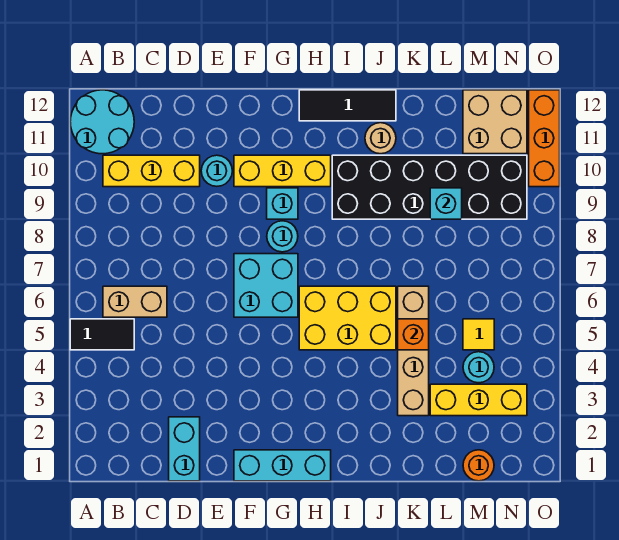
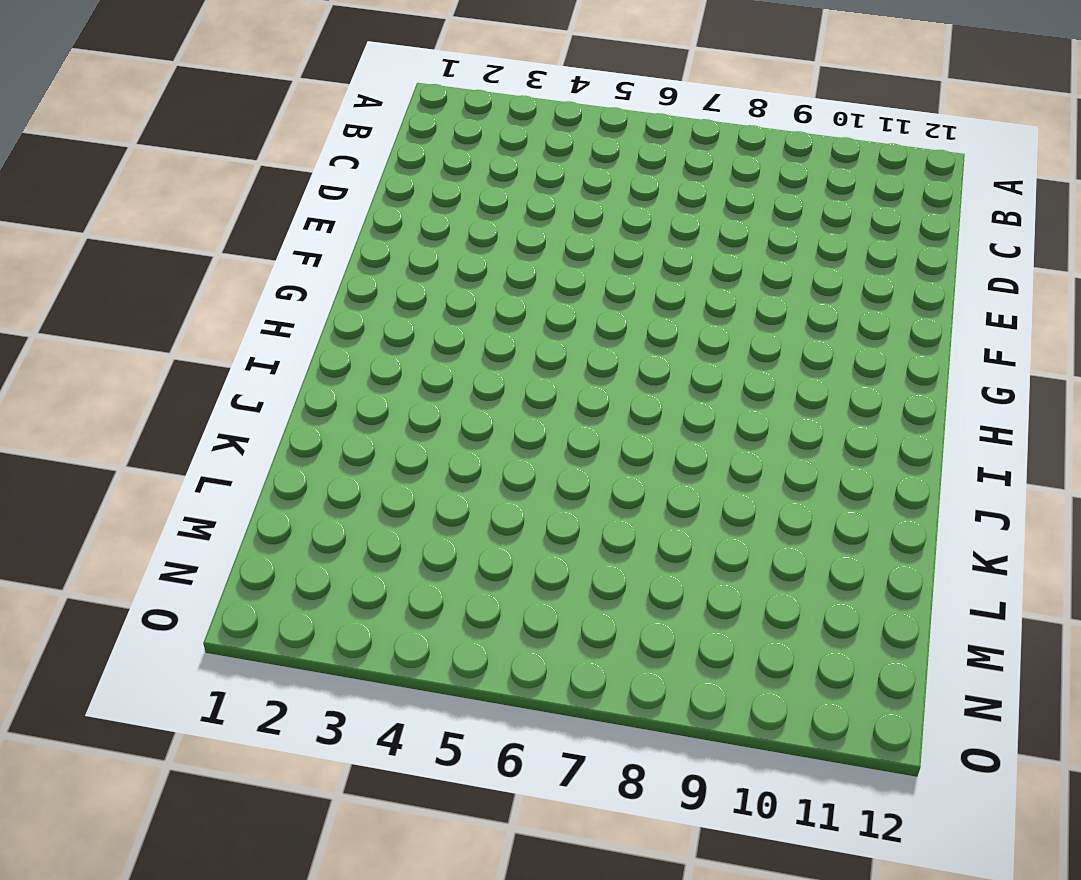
none -> black 1x2 tile [70,319,134,350]
none -> cyan 2x2 round brick [70,90,134,154]
none -> tan 1x2 brick [103,286,167,317]

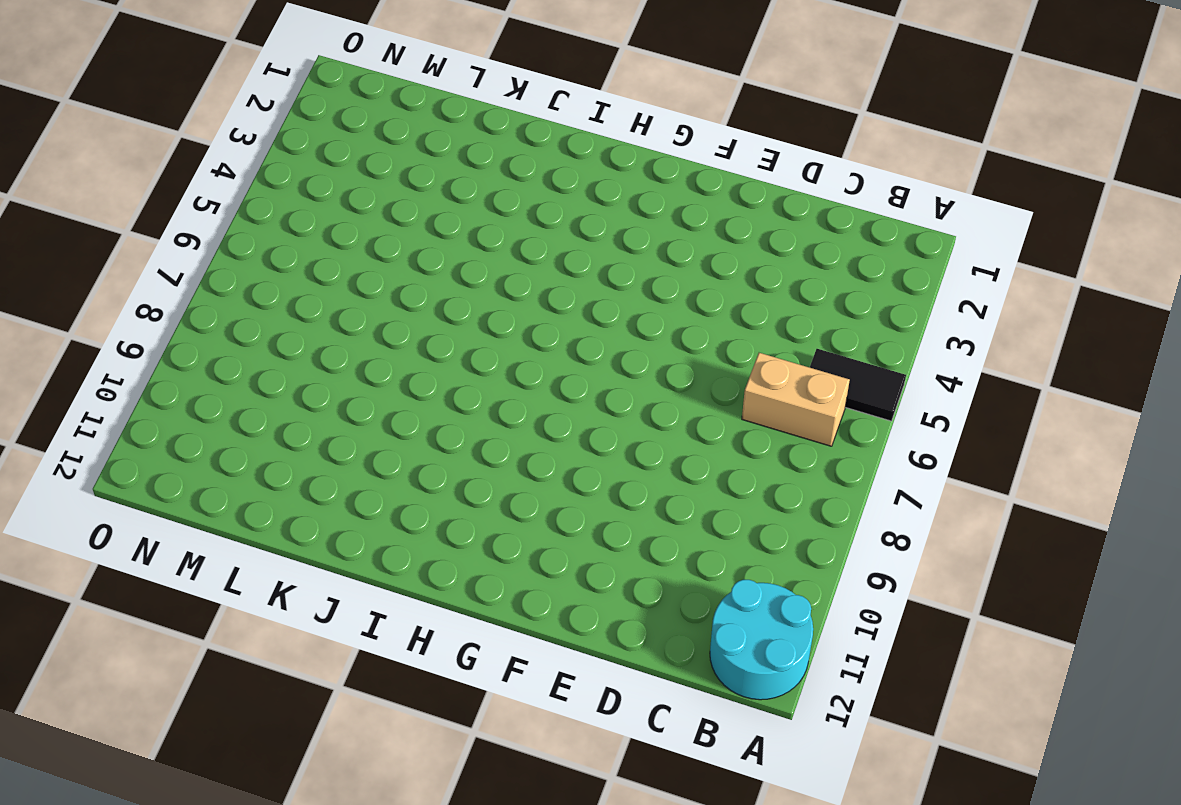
none -> yellow 1x3 brick [103,155,200,187]
none -> cyan 1x2 brick [169,417,200,481]
none -> cyan 1x1 round brick [201,155,232,186]

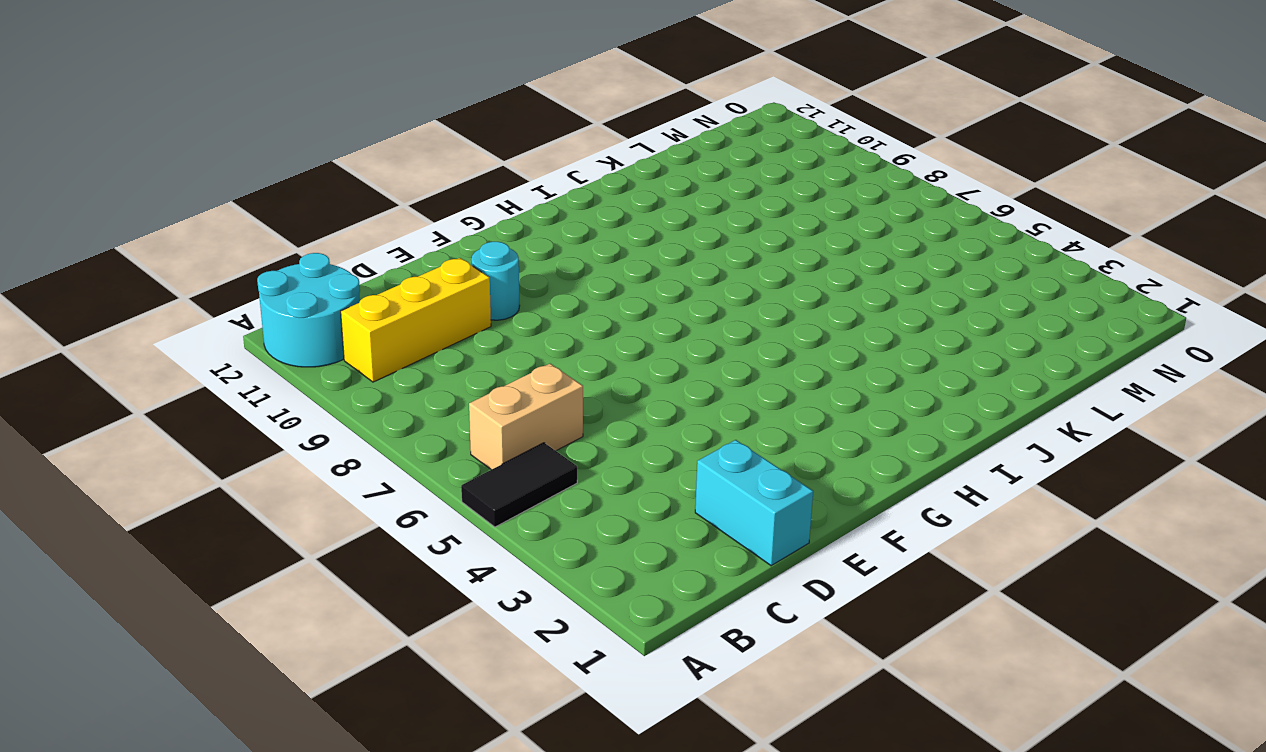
none -> cyan 1x3 brick [234,450,331,481]
none -> cyan 2x2 brick [234,254,298,317]
none -> yellow 1x3 brick [234,155,331,187]

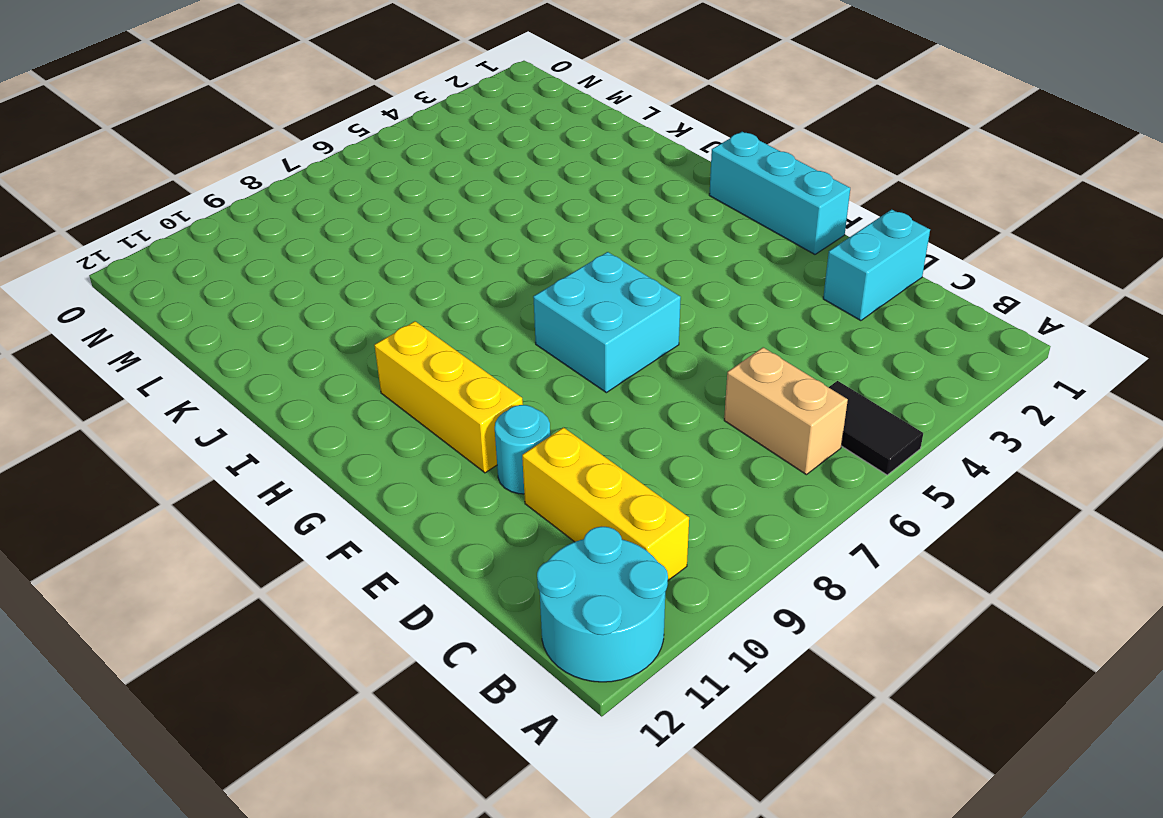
none -> cyan 1x1 round brick [267,221,298,252]
none -> cyan 1x1 brick [267,188,298,219]
none -> yellow 2x3 brick [299,286,396,350]

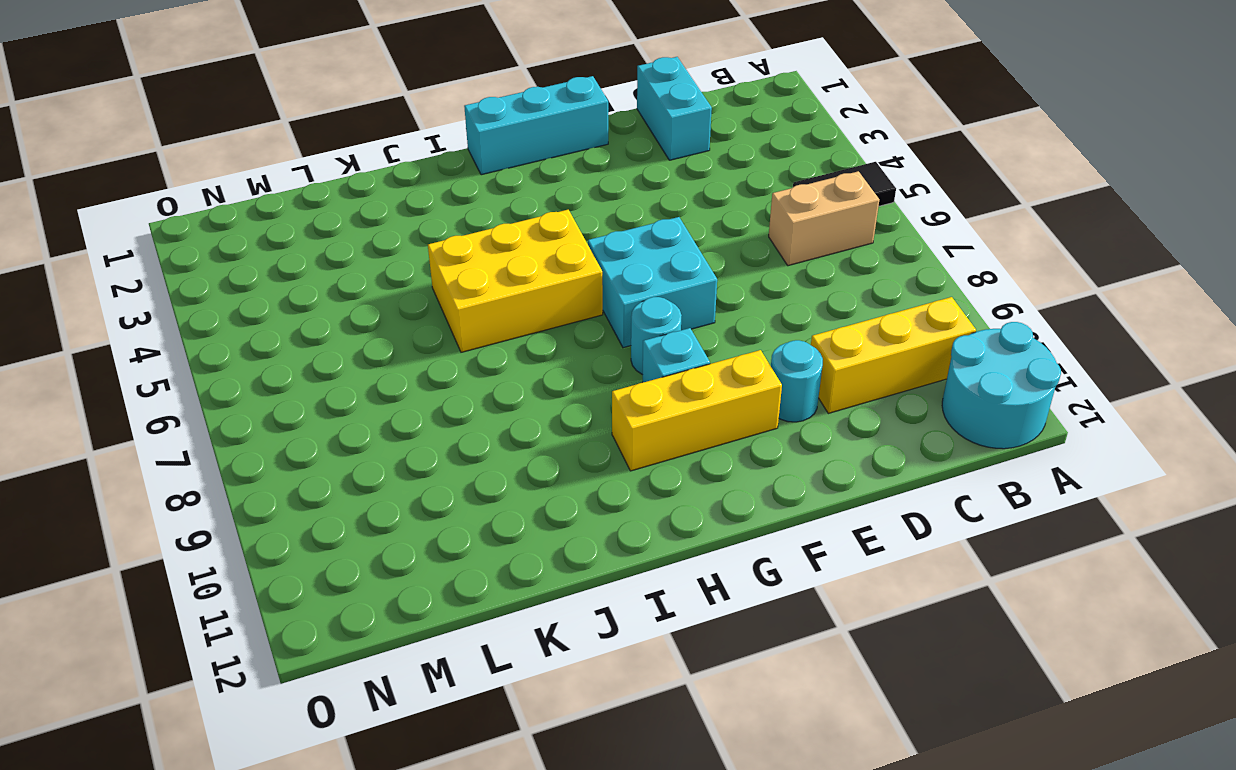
none -> black 1x3 tile [299,90,396,121]
none -> black 2x6 brick [332,155,527,219]
none -> tan 1x1 round brick [365,123,396,154]

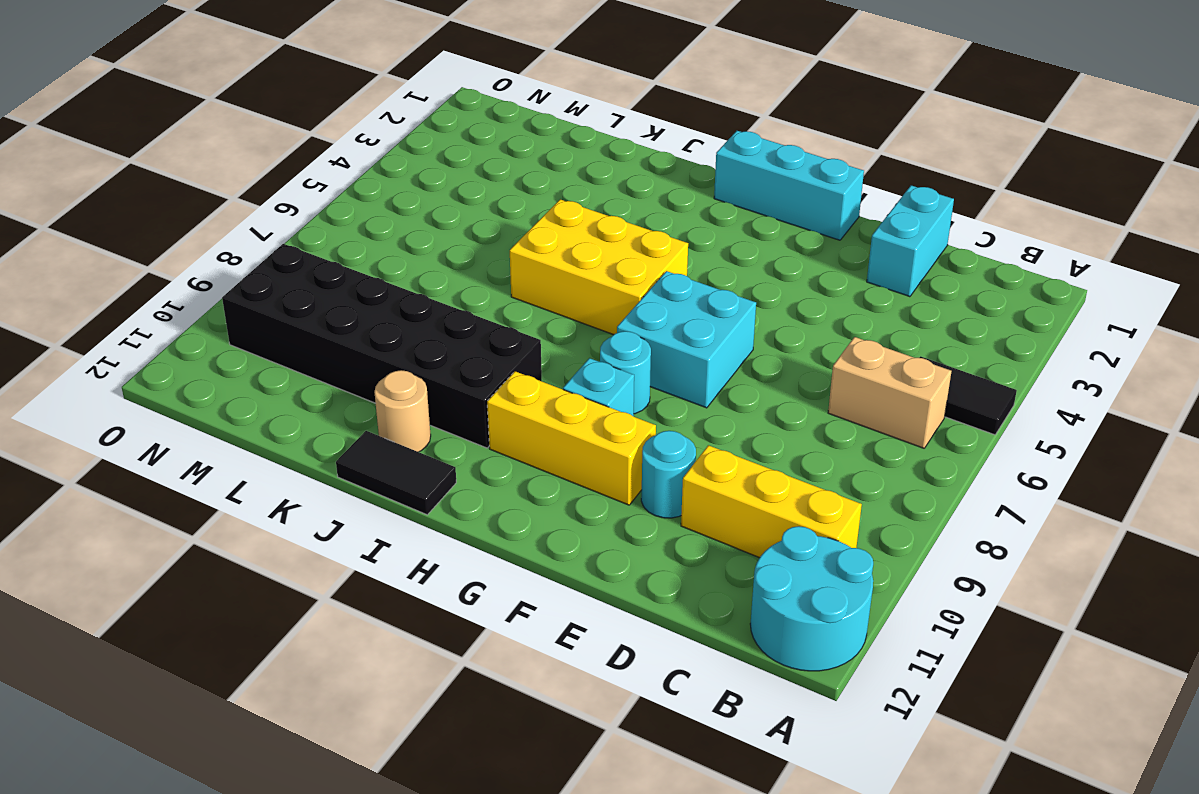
black 1x2 tile [336,431,456,515] -> black 1x3 tile [299,90,396,121]
none -> tan 1x4 brick [398,286,429,416]
none -> yellow 1x3 brick [430,384,527,416]
none -> orange 1x1 round brick [463,450,494,481]

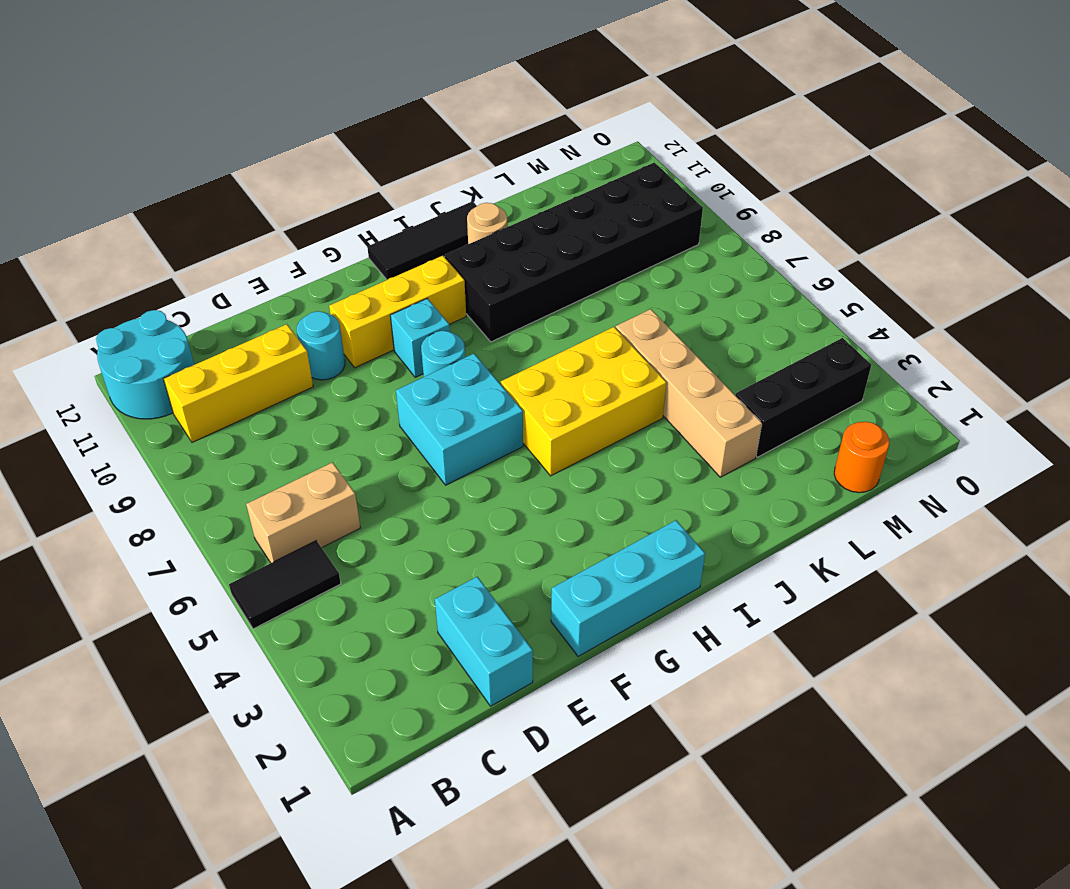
black 1x3 brick [735,338,871,457] -> yellow 1x3 brick [430,384,527,416]
none -> cyan 1x1 round brick [463,352,494,383]
none -> yellow 1x1 tile [463,319,494,350]
none -> tan 2x2 brick [463,90,527,154]

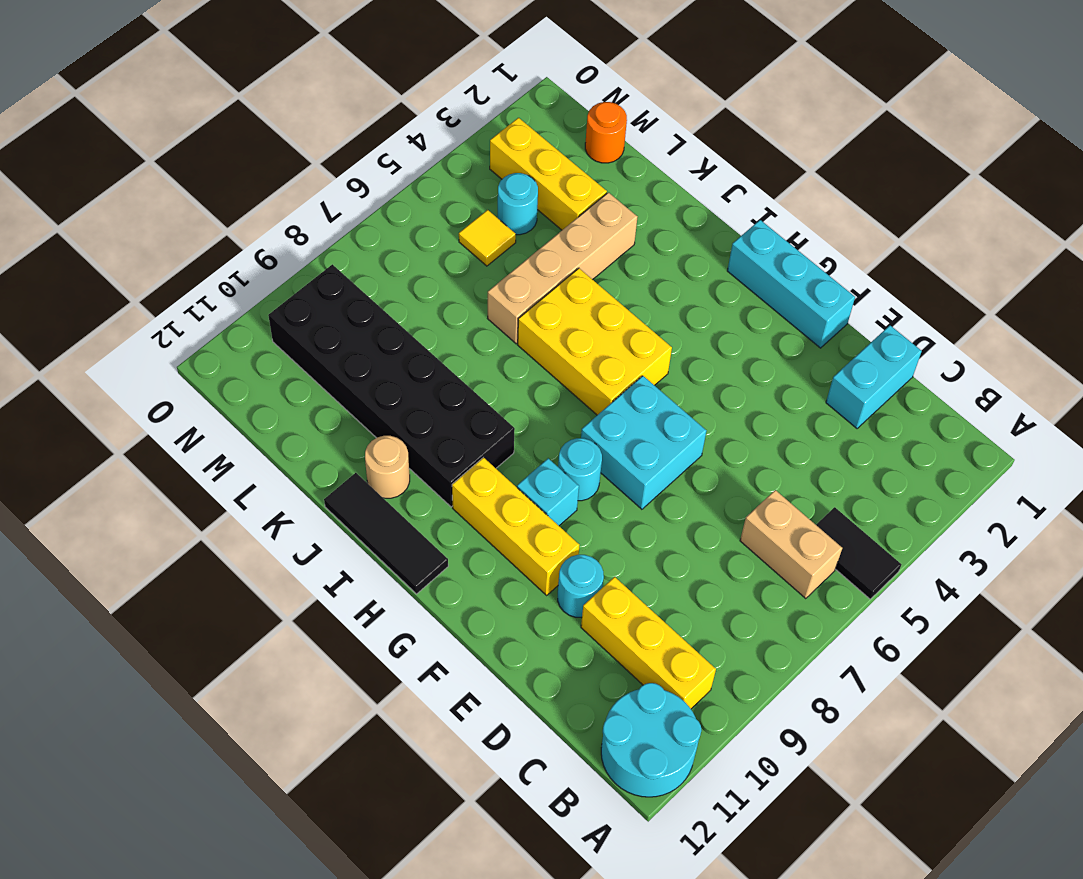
none -> tan 2x2 brick [463,90,527,154]
none -> orange 1x3 brick [529,90,560,187]
none -> orange 1x1 brick [398,319,429,350]

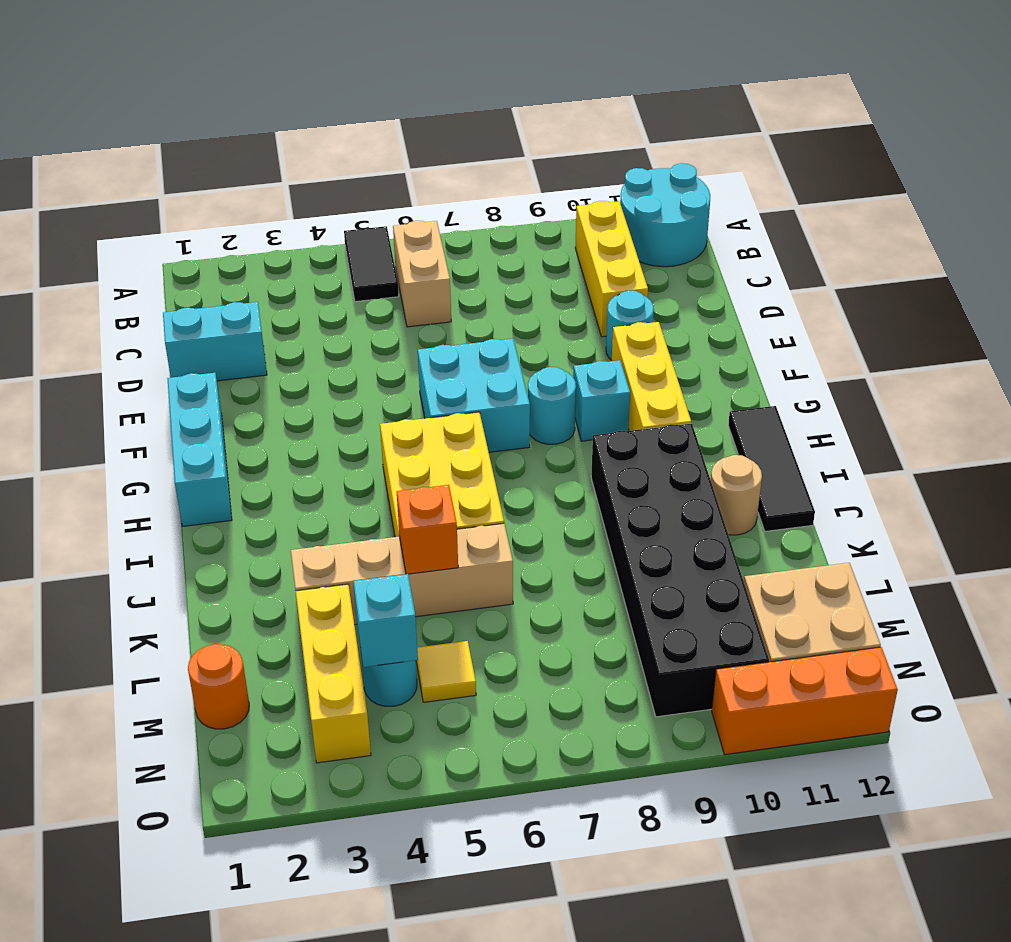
cyan 1x1 brick [353,574,418,667] -> cyan 1x1 brick moved to [430,188,462,219]

